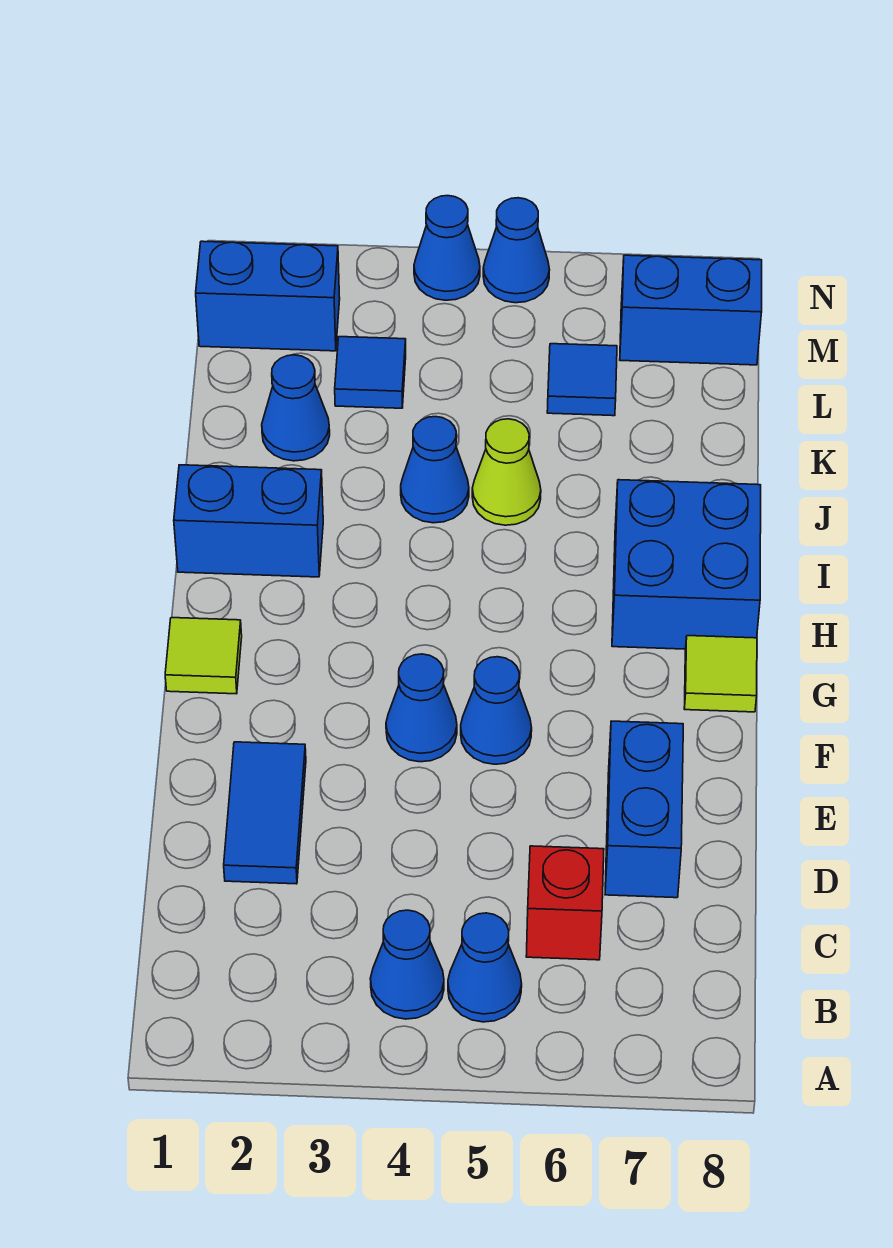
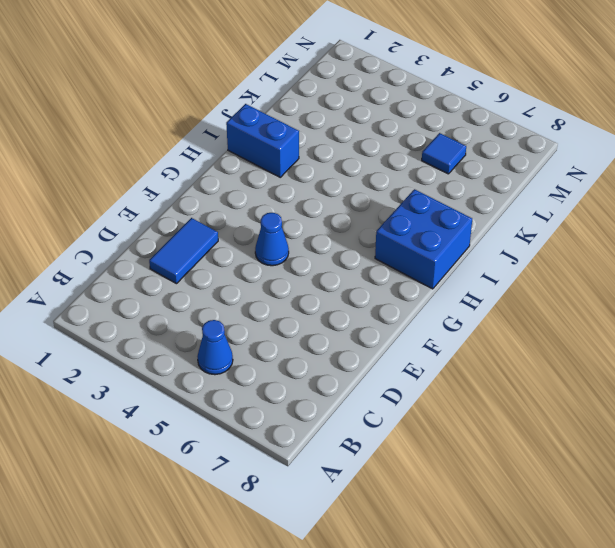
none -> blue 1x1 cone [370,910,444,1019]
none -> red 1x1 brick [526,846,604,960]
none -> blue 1x2 brick [605,721,683,898]

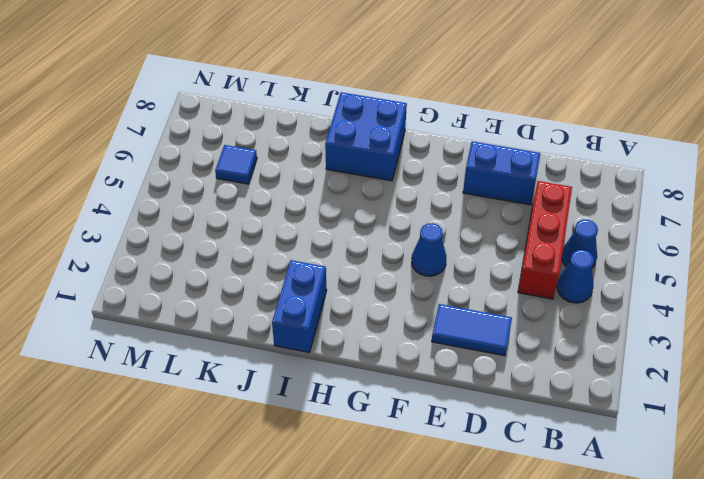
red 1x3 brick [518,181,572,299] -> red 1x1 brick [526,846,604,960]
none -> blue 1x1 cone [461,657,532,764]
none -> lime 1x1 tile [165,618,242,694]
none -> lime 1x1 tile [684,636,757,712]

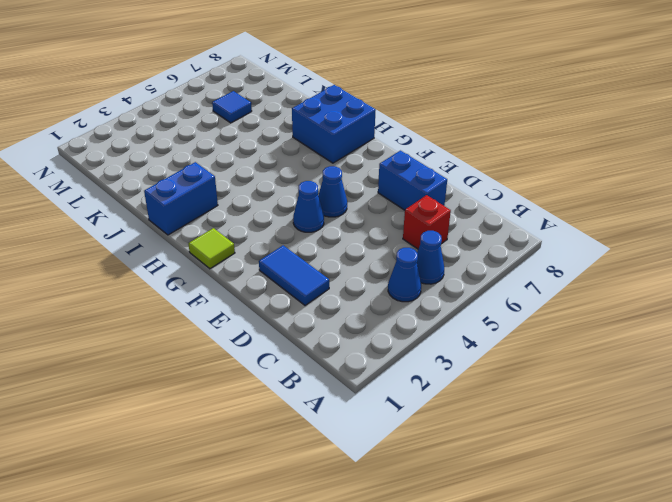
none -> lime 1x1 tile [684,636,757,712]
none -> blue 1x1 cone [401,417,469,523]
none -> lime 1x1 cone [472,419,541,525]

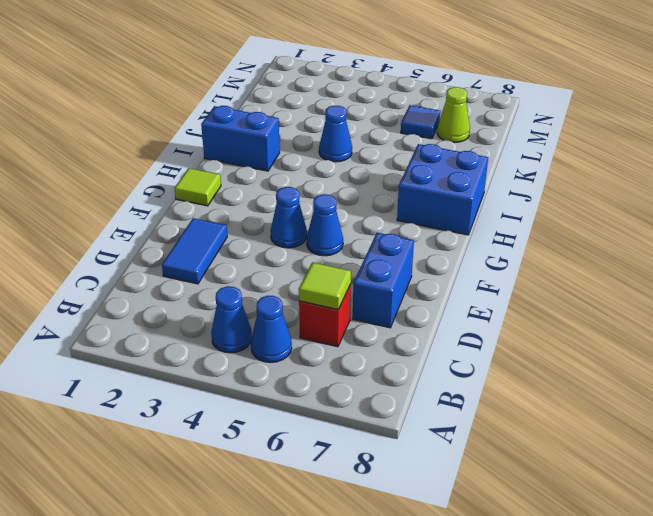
lime 1x1 tile [299,262,351,310] -> lime 1x1 tile moved to [684,636,757,712]
lime 1x1 cone [437,87,470,143] -> lime 1x1 cone moved to [472,419,541,525]
none -> blue 1x1 cone [262,355,330,461]
none -> blue 1x1 tile [335,337,406,408]
none -> blue 1x2 brick [196,241,340,351]

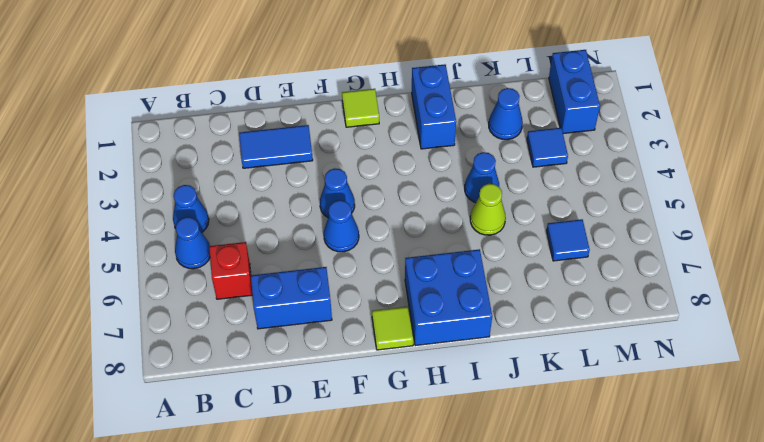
none -> blue 1x2 brick [620,255,762,365]
none -> blue 1x1 cone [414,196,480,300]
none -> blue 1x1 cone [483,198,550,303]

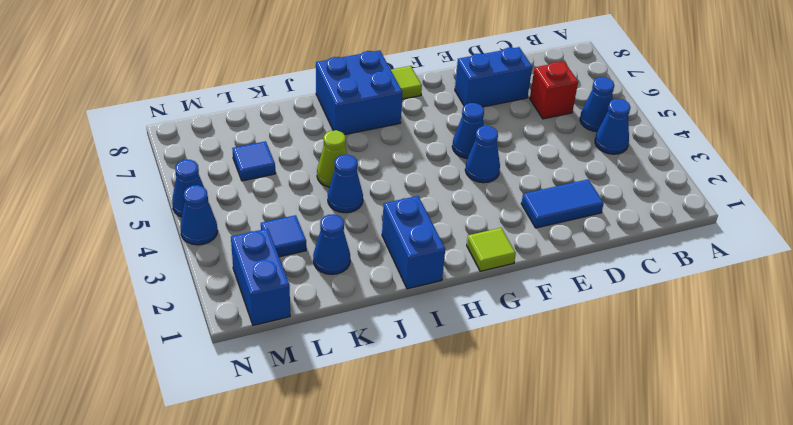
none -> blue 1x2 brick [620,255,762,365]

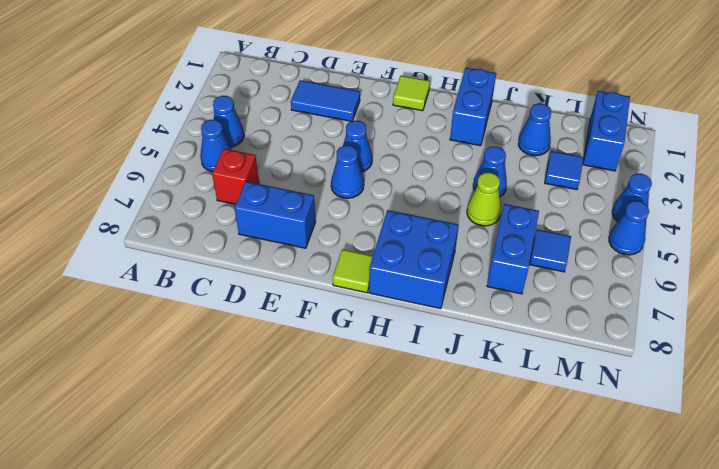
blue 1x2 brick [487,204,539,294] -> blue 1x2 brick moved to [620,255,762,365]

